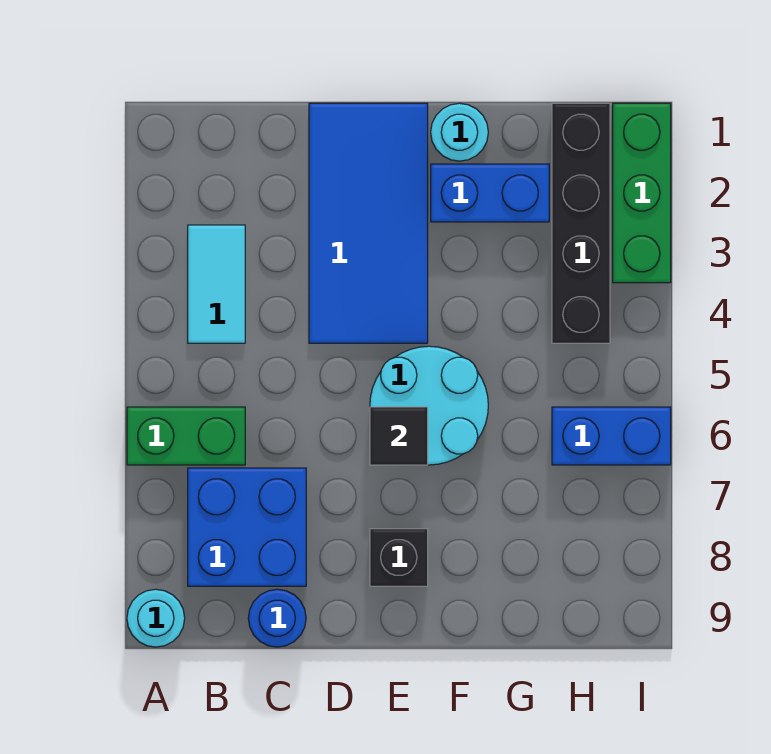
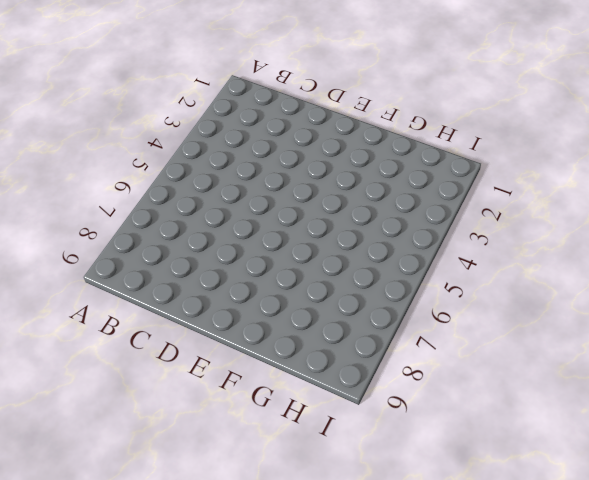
none -> green 1x2 brick [127,407,245,465]
none -> cyan 1x1 round brick [127,589,185,647]
none -> cyan 1x2 tile [188,225,245,343]

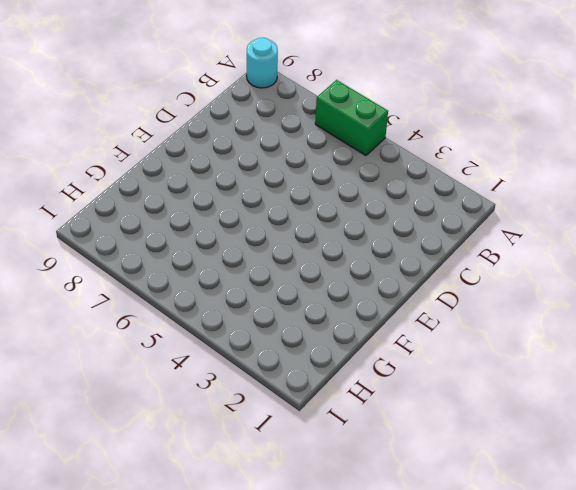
green 1x2 brick [315,80,388,155] -> green 1x2 brick turned to [127,407,245,465]
none -> cyan 1x2 tile [188,225,245,343]
none -> blue 2x2 brick [188,468,306,586]
none -> blue 1x1 round brick [248,589,306,647]

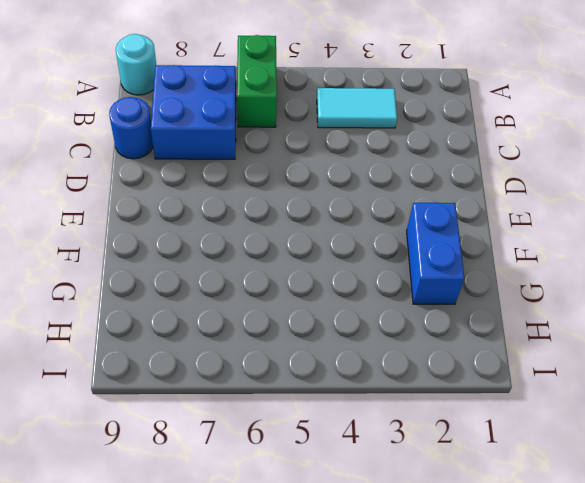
none -> blue 2x4 tile [309,103,428,343]
none -> cyan 2x2 round brick [370,346,488,465]
none -> black 1x1 brick [370,529,428,586]

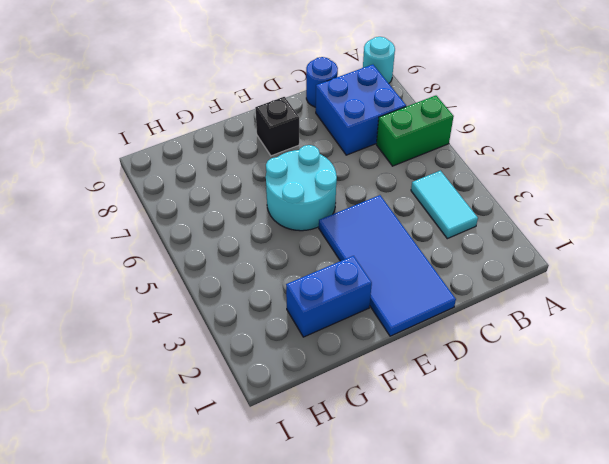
none -> cyan 1x1 round brick [431,103,488,161]
none -> black 1x4 brick [552,103,610,343]
none -> blue 1x2 brick [552,407,671,465]

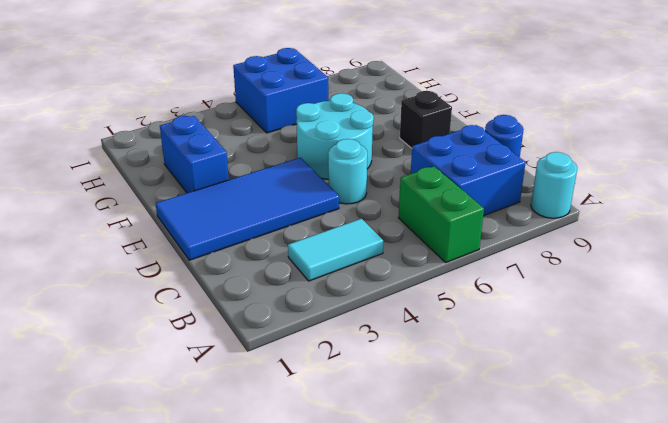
cyan 1x1 round brick [328,139,367,204] -> cyan 1x1 round brick moved to [431,103,488,161]
blue 2x2 brick [233,48,328,133] -> blue 1x2 brick [552,407,671,465]
none -> black 1x4 brick [552,103,610,343]
none -> green 1x3 brick [613,103,671,283]
none -> black 1x1 tile [370,407,428,465]

